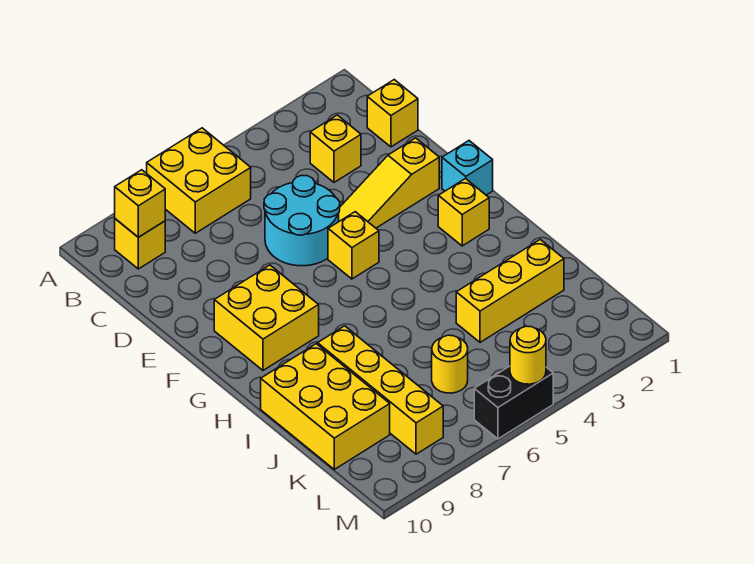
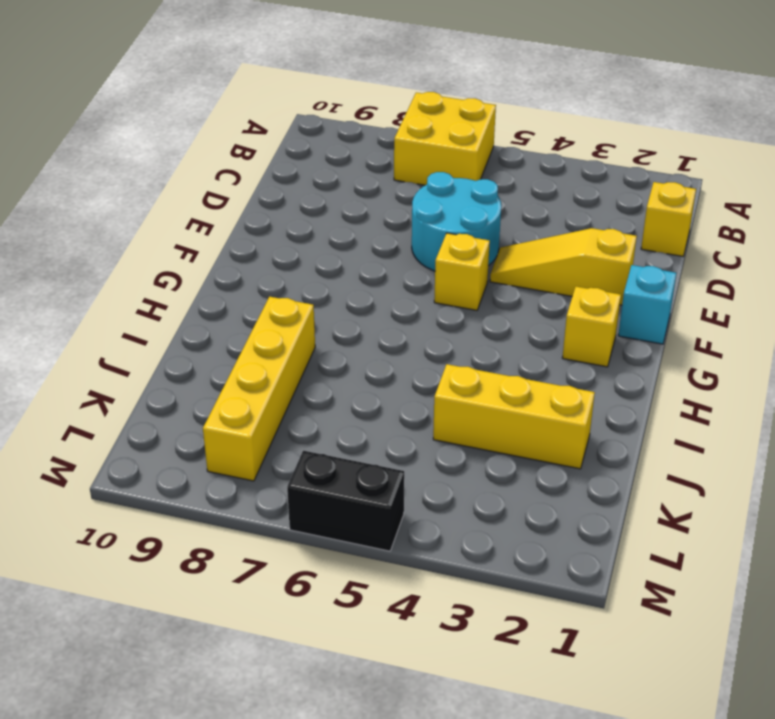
none -> yellow 1x1 brick [115,219,165,269]
none -> yellow 1x1 brick [310,115,361,182]
none -> yellow 2x2 brick [214,265,319,370]

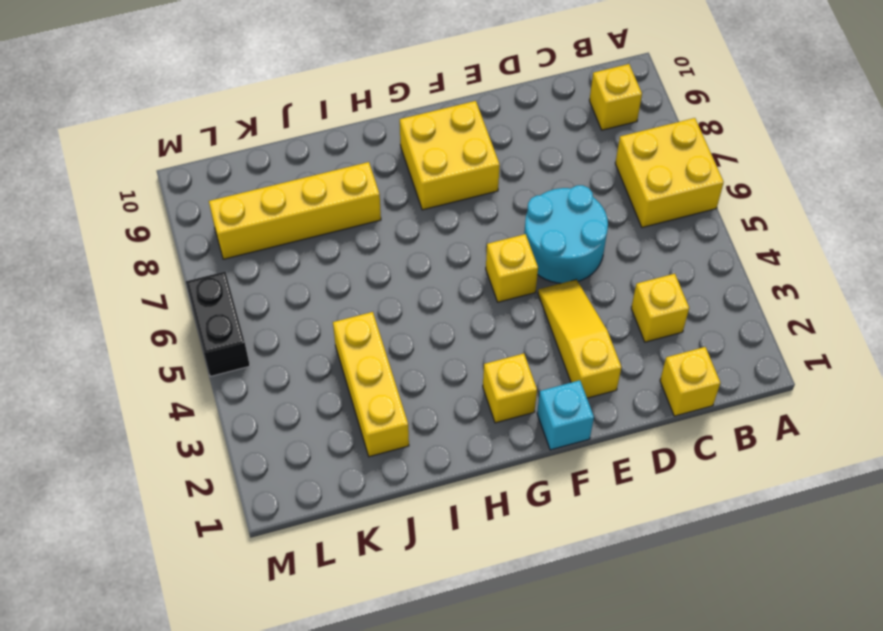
none -> yellow 2x3 brick [261,344,390,469]
none -> yellow 1x1 round brick [432,335,468,393]
none -> yellow 1x1 brick [115,170,165,237]

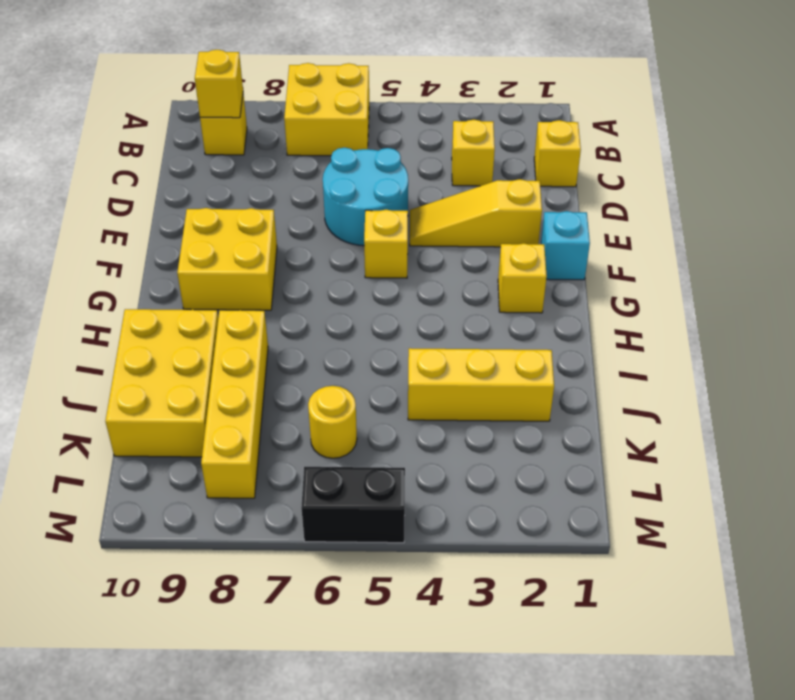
none -> yellow 1x1 round brick [510,326,546,384]

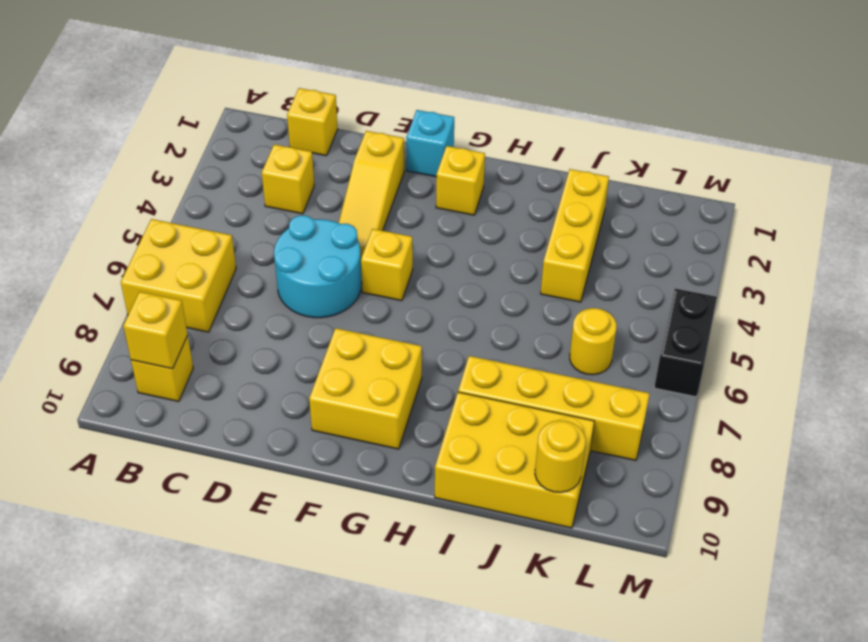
yellow 1x1 round brick [535,420,586,492] -> yellow 1x1 round brick moved to [510,326,546,384]

